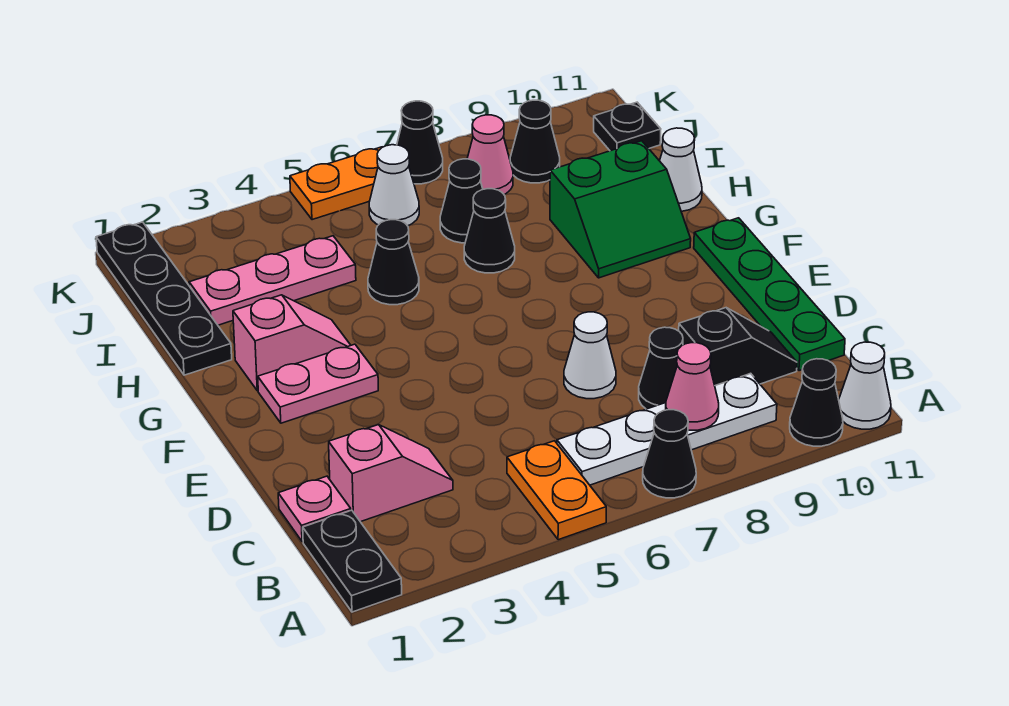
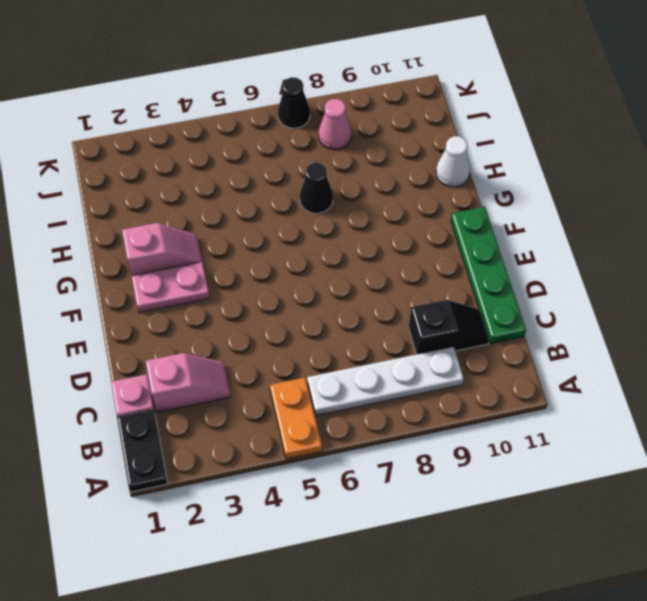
none -> black 1x1 cone [643,410,696,498]
none -> black 1x1 cone [790,359,843,446]
none -> white 1x1 cone [839,342,891,429]

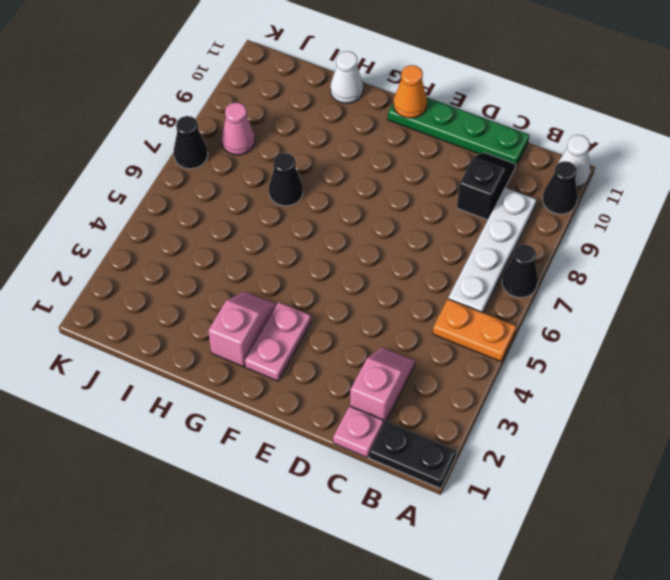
orange 1x1 cone [394,65,427,118] -> none
none -> black 1x1 cone [639,327,683,409]
none -> white 1x1 cone [564,312,616,399]
none -> green 2x2 slope [550,141,691,278]

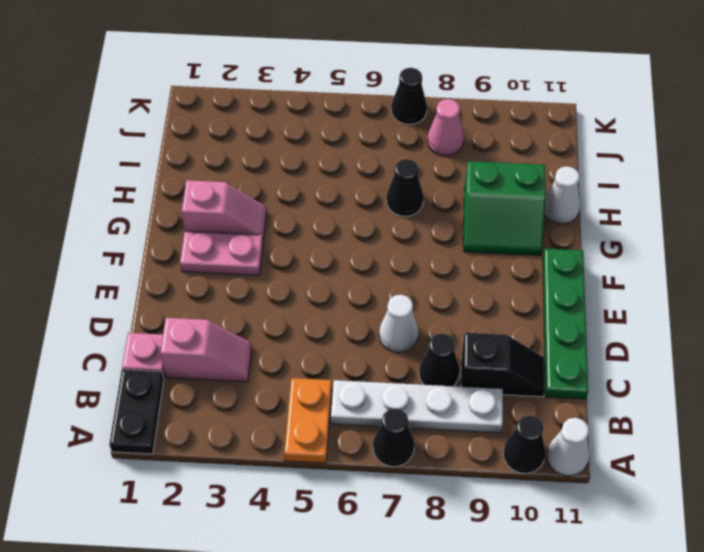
none -> black 1x4 plate [96,222,232,375]
none -> black 1x1 cone [368,220,419,305]
none -> pink 1x3 plate [189,236,356,325]

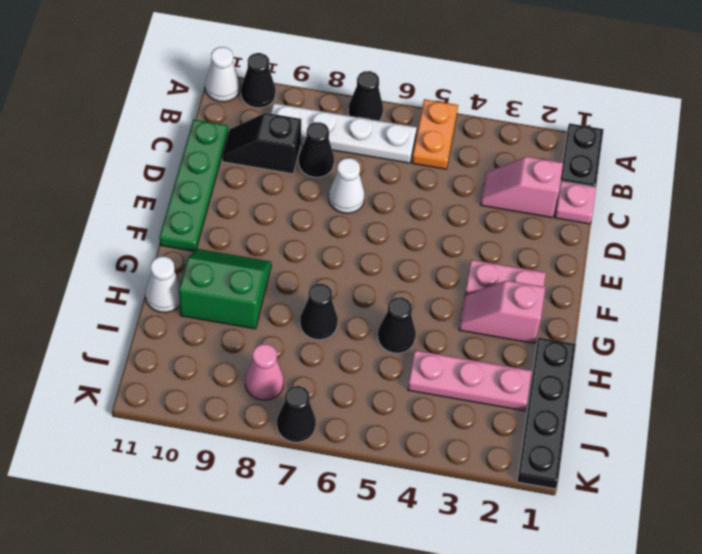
none -> black 1x1 cone [440,159,483,243]
none -> white 1x1 cone [369,145,419,226]
none -> black 1x1 cone [510,100,560,183]

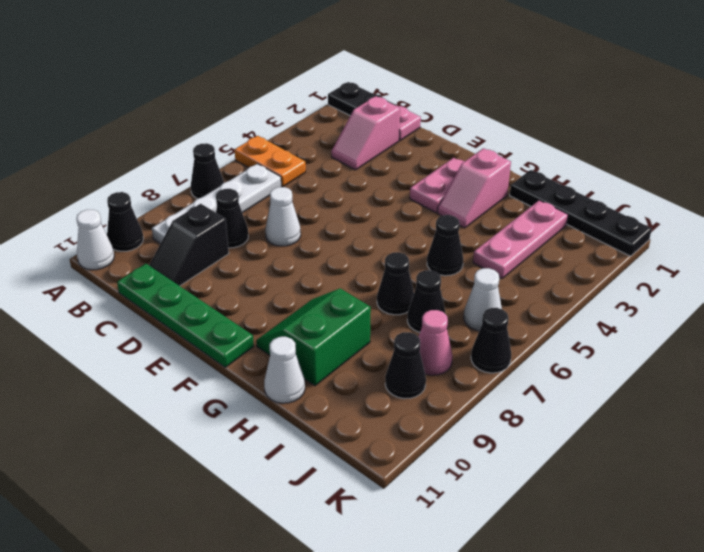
none -> black 1x1 plate [594,102,661,151]
none -> orange 1x2 plate [290,147,382,220]
none -> pink 1x1 cone [666,343,719,430]

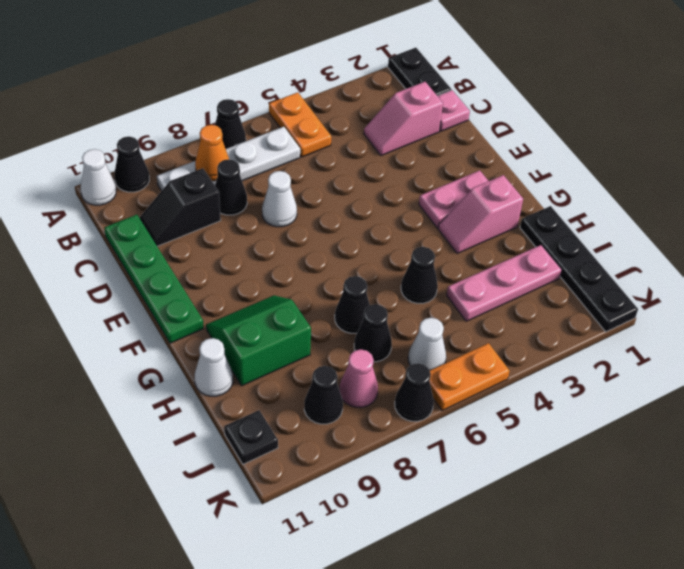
orange 1x1 cone [195,125,229,181] -> pink 1x1 cone [666,343,719,430]

